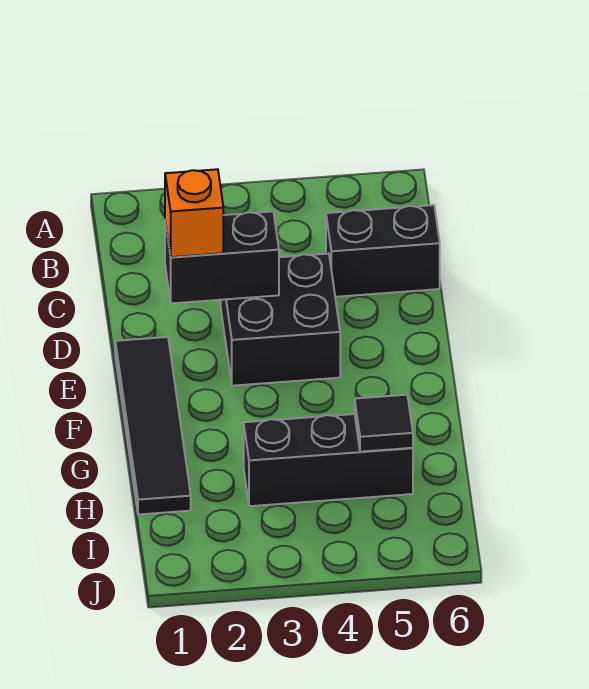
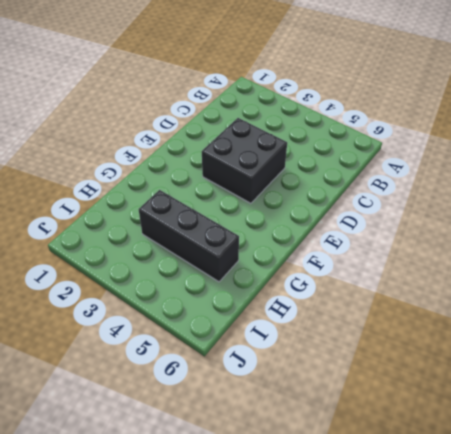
none -> black 1x2 brick [326,205,440,297]
none -> black 1x4 tile [115,337,191,515]

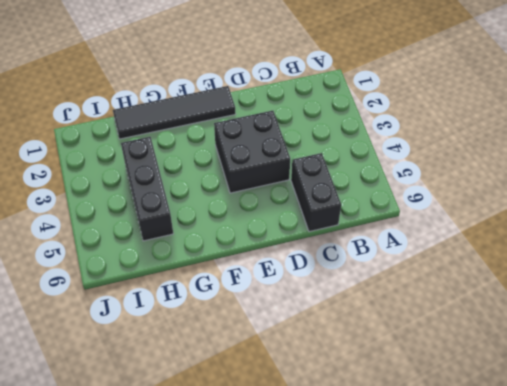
none -> black 1x2 brick [165,211,279,303]
none -> black 1x1 tile [355,395,413,452]

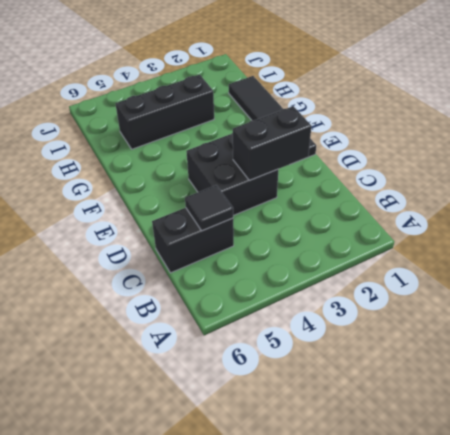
black 1x1 tile [185,185,233,231] -> black 1x1 tile moved to [355,395,413,452]
none -> orange 1x1 brick [165,169,223,257]

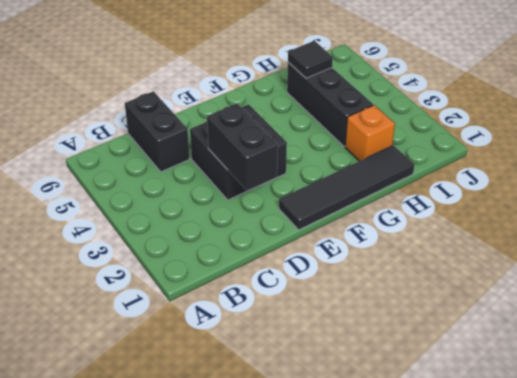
orange 1x1 brick [345,105,395,161] -> orange 1x1 brick moved to [165,169,223,257]

